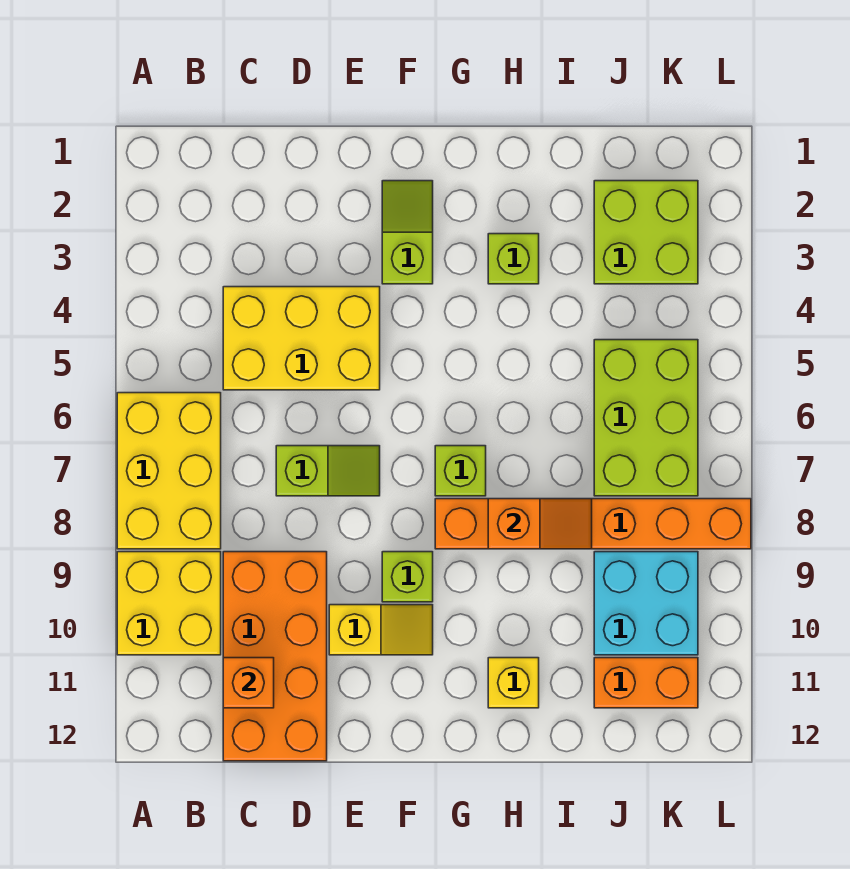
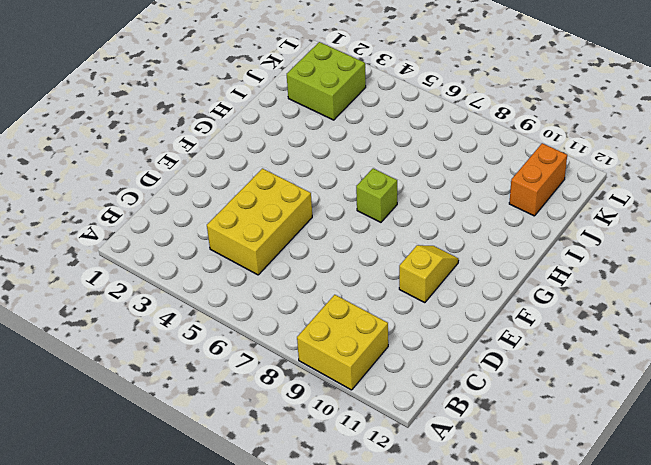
none -> yellow 2x3 brick [117,393,221,549]
none -> orange 2x4 brick [223,552,327,761]
none -> lime 1x2 slope [276,446,380,496]

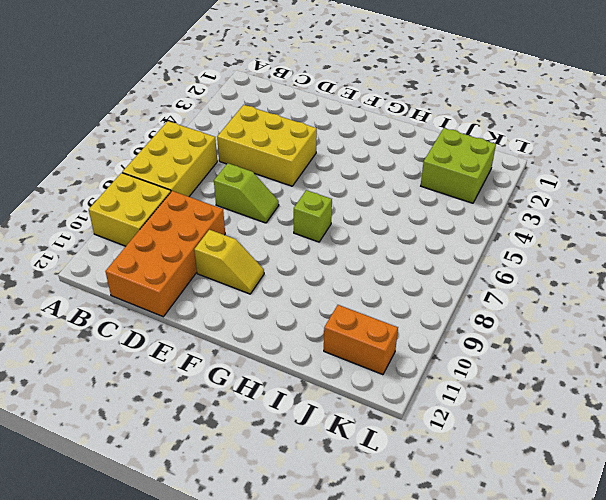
none -> lime 1x2 slope [382,181,433,284]
none -> lime 1x1 brick [382,552,433,602]
none -> orange 1x6 brick [435,499,751,549]

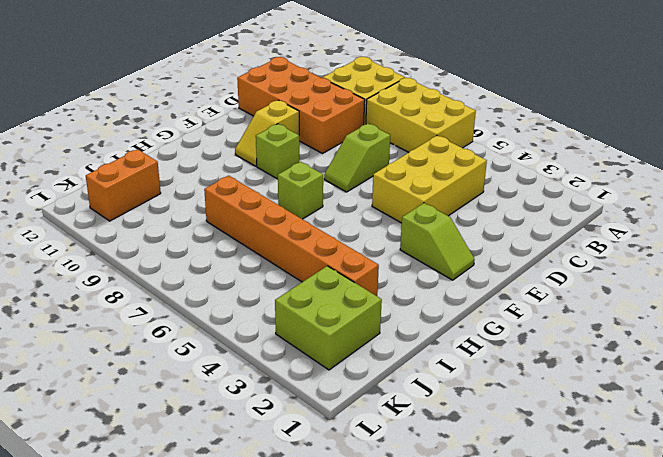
orange 1x6 brick [204,176,379,296] -> orange 1x6 brick turned to [435,499,751,549]
none -> lime 1x1 brick [488,234,539,284]
none -> yellow 1x1 brick [488,658,539,708]
none -> lime 2x3 brick [594,340,698,496]

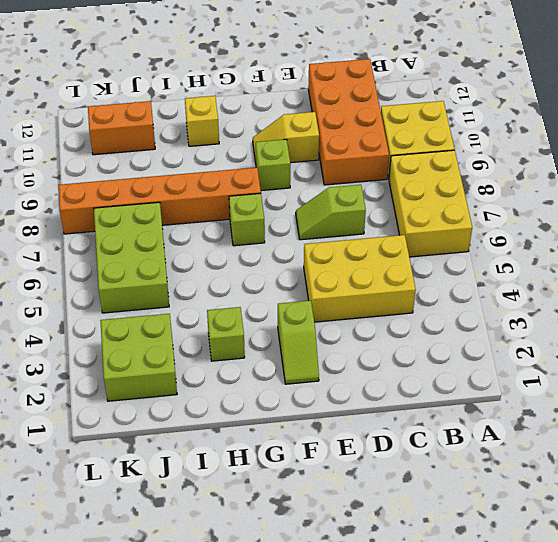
none -> cyan 2x2 brick [594,552,698,655]
none -> orange 1x1 brick [223,658,274,708]
none -> orange 1x2 slope [488,499,592,549]

